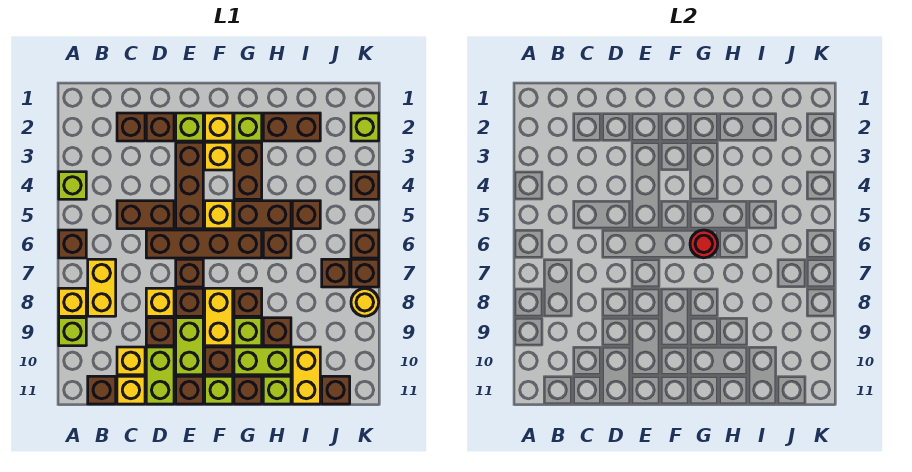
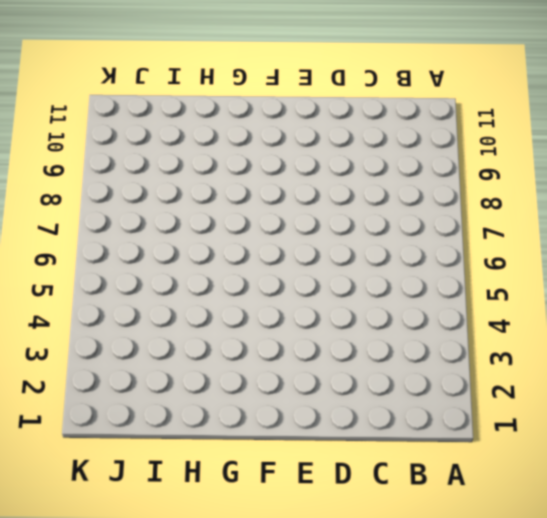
none -> lime 1x1 brick [59,172,86,199]
none -> brown 1x1 brick [59,230,86,258]
none -> yellow 1x1 brick [59,288,86,316]
none -> lime 1x1 brick [59,318,86,346]

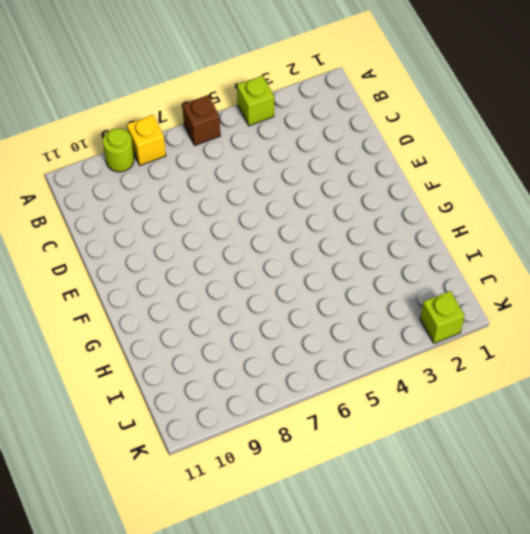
lime 1x1 round brick [103,128,134,172] -> lime 1x1 brick [59,318,86,346]
none -> yellow 1x2 brick [88,259,116,316]
none -> brown 1x1 brick [88,376,116,404]
none -> brown 1x1 brick [117,113,145,141]
none -> brown 1x2 brick [117,201,174,229]

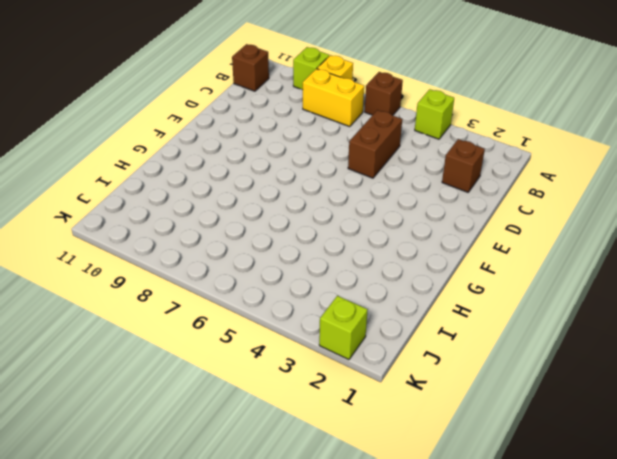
none -> yellow 1x1 brick [117,347,145,375]
none -> yellow 1x1 brick [117,376,145,404]
none -> brown 1x1 brick [146,113,174,141]
none -> brown 1x4 brick [146,230,262,258]

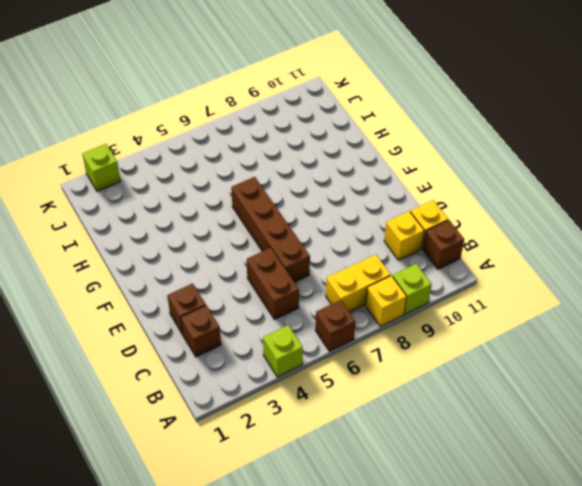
none -> yellow 1x1 brick [146,288,174,316]
none -> brown 1x1 brick [146,318,174,346]
none -> lime 1x2 brick [146,347,174,404]
none -> lime 1x1 brick [176,113,203,141]

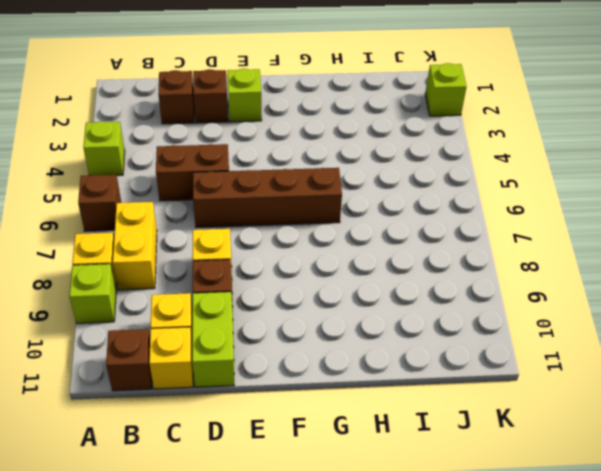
none -> brown 1x3 brick [176,142,203,229]
none -> brown 1x1 brick [176,259,203,287]
none -> brown 1x1 brick [176,288,203,316]
none -> lime 1x2 brick [176,318,203,375]

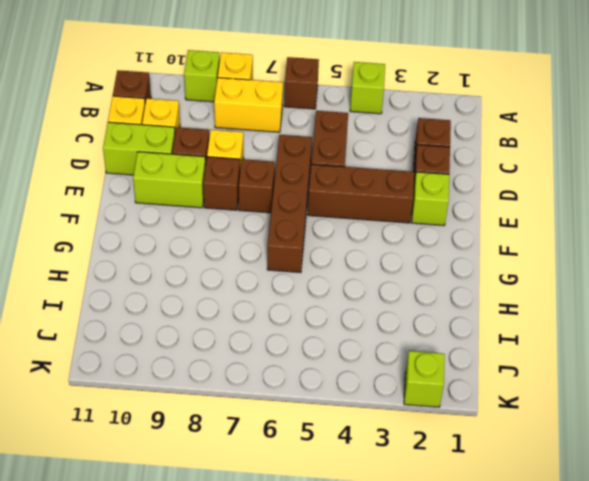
none -> brown 1x1 brick [176,376,203,404]
none -> yellow 1x1 brick [205,113,233,141]
none -> yellow 1x1 brick [205,142,233,170]
none -> yellow 1x1 brick [205,201,233,229]

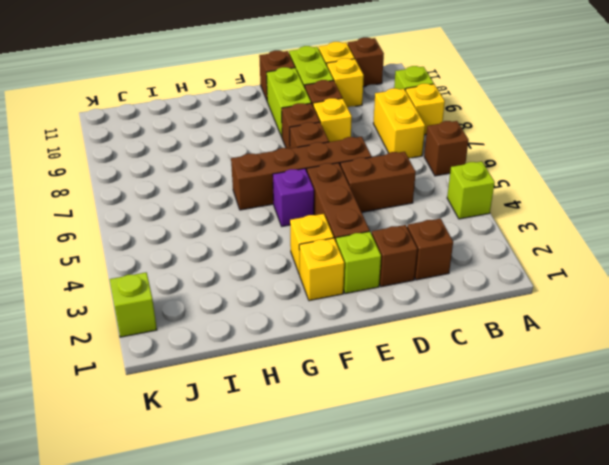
purple 1x1 brick [273,169,314,226] -> yellow 1x1 brick [205,201,233,229]
none -> yellow 1x2 brick [205,288,233,346]
none -> brown 1x1 brick [205,347,233,375]
none -> lime 1x1 brick [205,376,233,404]
none -> lime 1x1 brick [234,113,262,141]

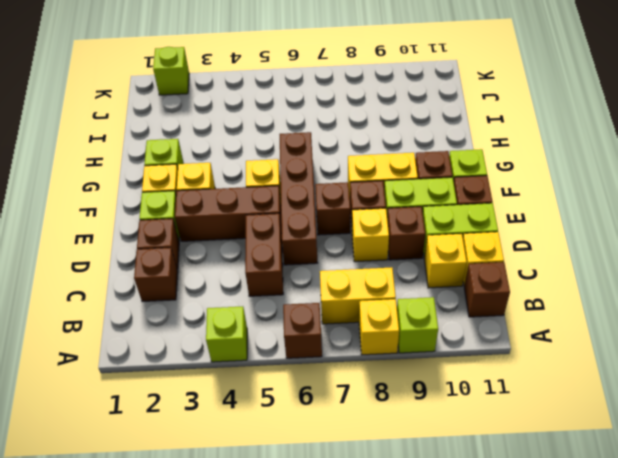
none -> brown 1x2 brick [234,142,262,199]
none -> brown 1x2 brick [234,201,291,229]
none -> brown 1x1 brick [234,288,262,316]
none -> lime 1x1 brick [234,318,262,346]

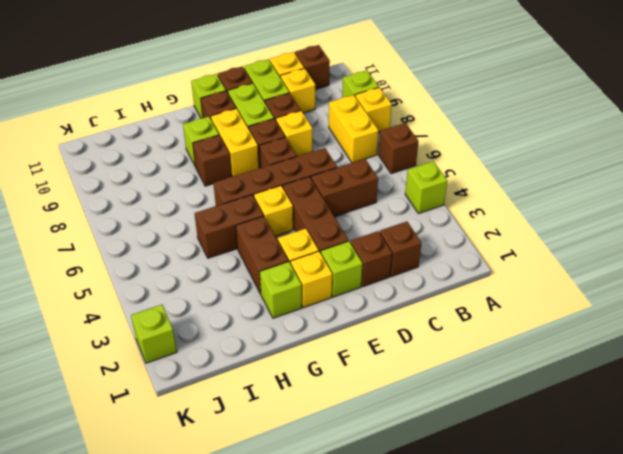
none -> lime 1x2 brick [234,347,291,375]
none -> brown 1x1 brick [234,376,262,404]
none -> brown 1x2 brick [263,113,320,141]
none -> brown 1x1 brick [263,230,291,258]

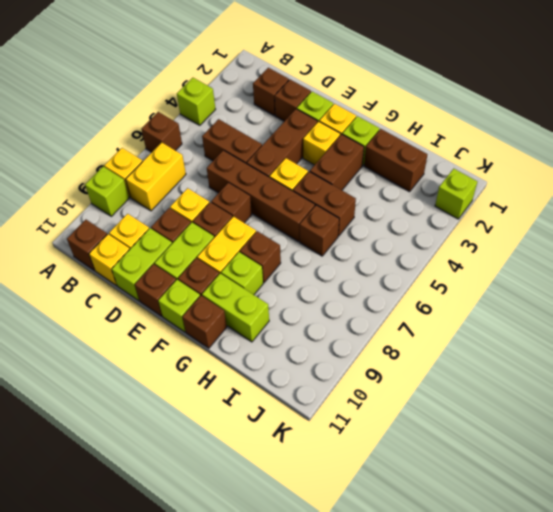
none -> brown 1x1 brick [263,318,291,346]
none -> lime 1x1 brick [263,376,291,404]
none -> brown 1x1 brick [292,201,320,229]
none -> yellow 1x2 brick [292,347,320,404]

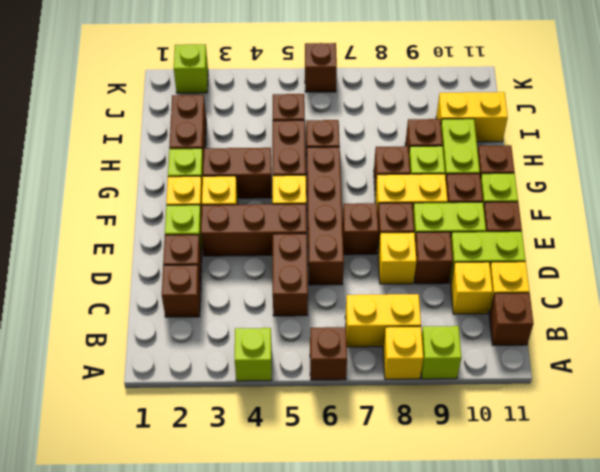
none -> lime 1x1 brick [263,376,291,404]
none -> brown 1x1 brick [322,259,350,287]
none -> brown 1x1 brick [322,376,350,404]
none -> brown 1x1 brick [351,172,379,199]

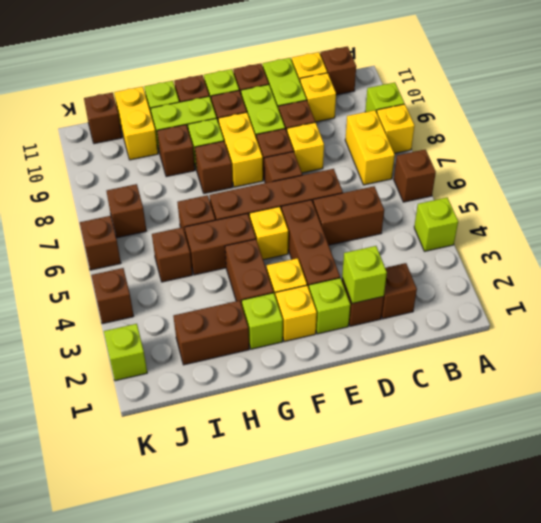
lime 1x1 brick [342,246,387,304] -> none
none -> brown 1x1 brick [351,259,379,287]
none -> yellow 1x1 round brick [351,289,379,316]
none -> red 1x1 round brick [690,230,718,258]

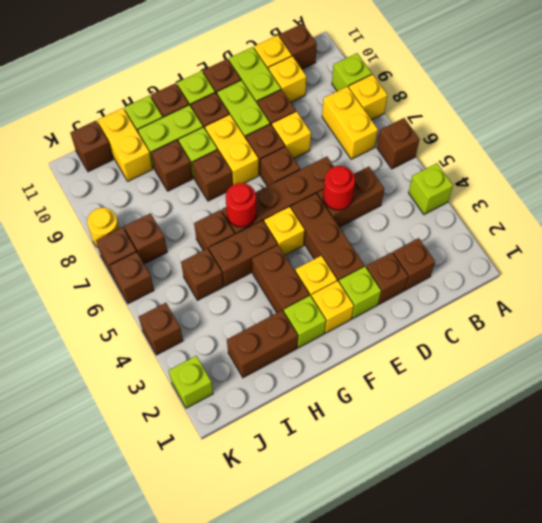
red 1x1 round brick [323,166,355,210] -> none

